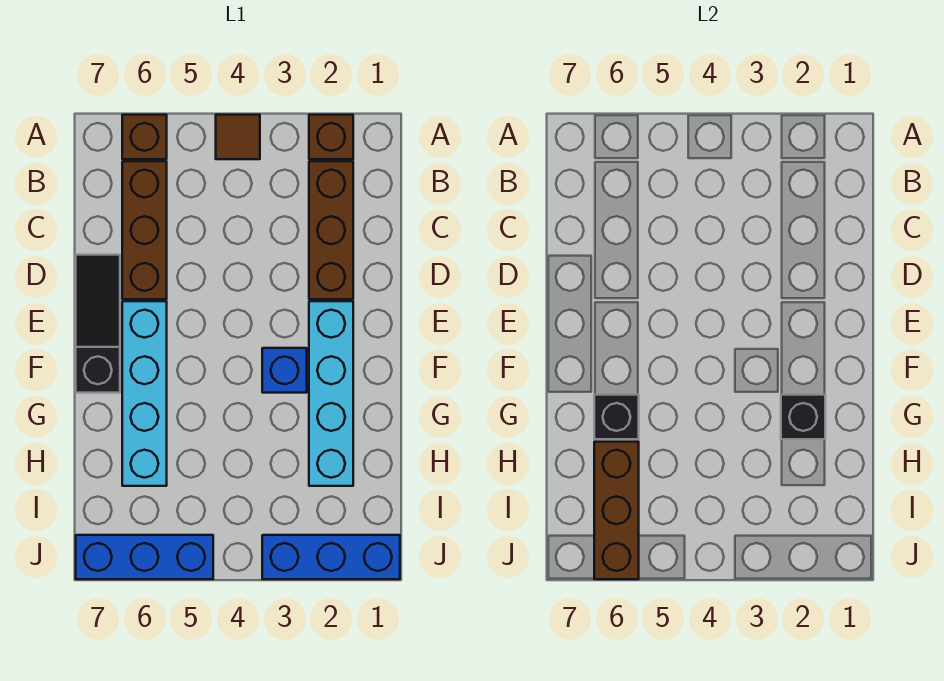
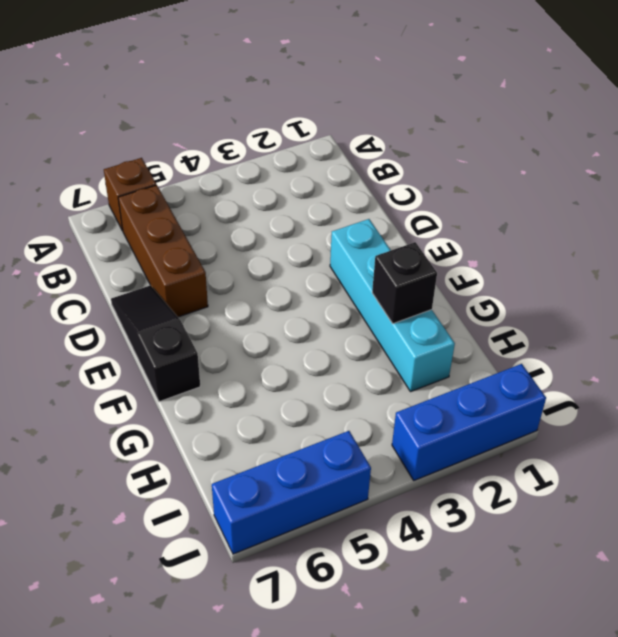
none -> brown 1x1 brick [309,115,353,159]
none -> brown 1x1 tile [216,115,260,159]
none -> brown 1x3 brick [309,161,353,299]

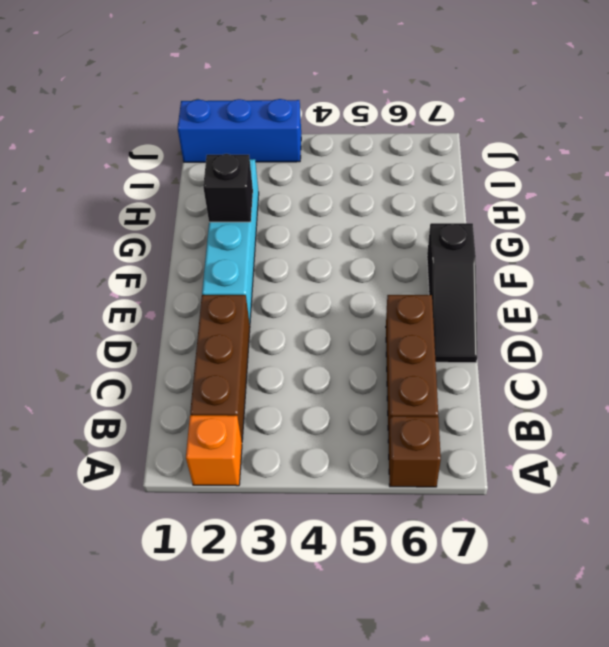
orange 1x1 brick [186,415,242,486] -> brown 1x1 brick [309,115,353,159]
none -> brown 1x1 tile [216,115,260,159]
none -> cyan 1x4 brick [122,301,167,486]
none -> blue 1x1 brick [262,348,307,393]

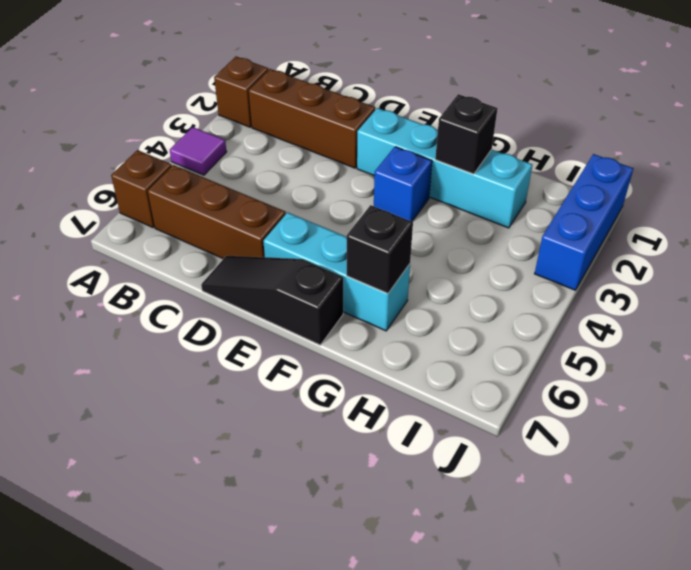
purple 1x1 tile [170,127,227,175] -> brown 1x1 tile [216,115,260,159]
cyan 1x3 brick [263,212,410,331] -> cyan 1x4 brick [122,301,167,486]
none -> blue 1x3 brick [76,535,213,579]
none -> brown 1x3 brick [594,442,639,579]

